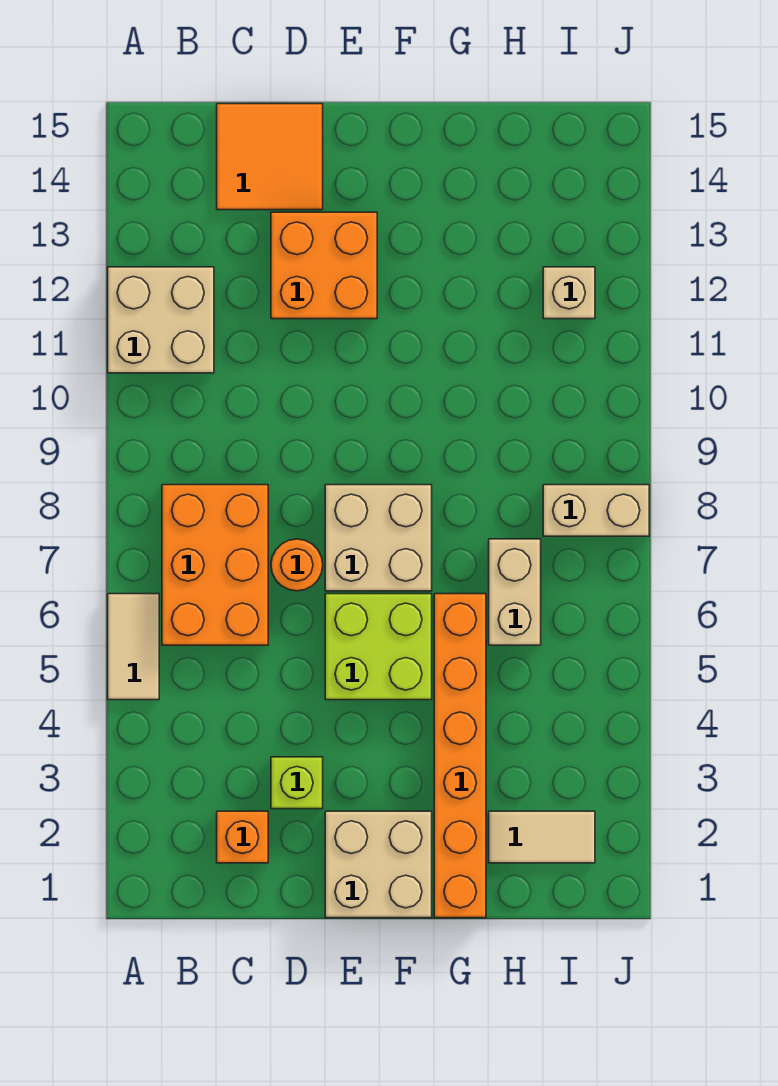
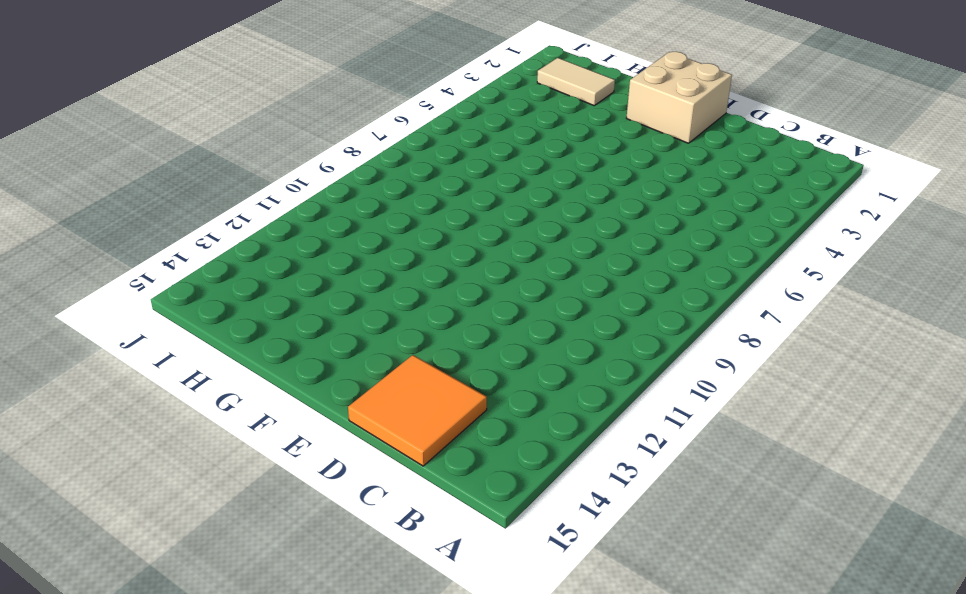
none -> tan 1x2 tile [108,594,159,700]
none -> tan 2x2 brick [108,267,214,373]
none -> orange 2x3 brick [162,485,268,645]

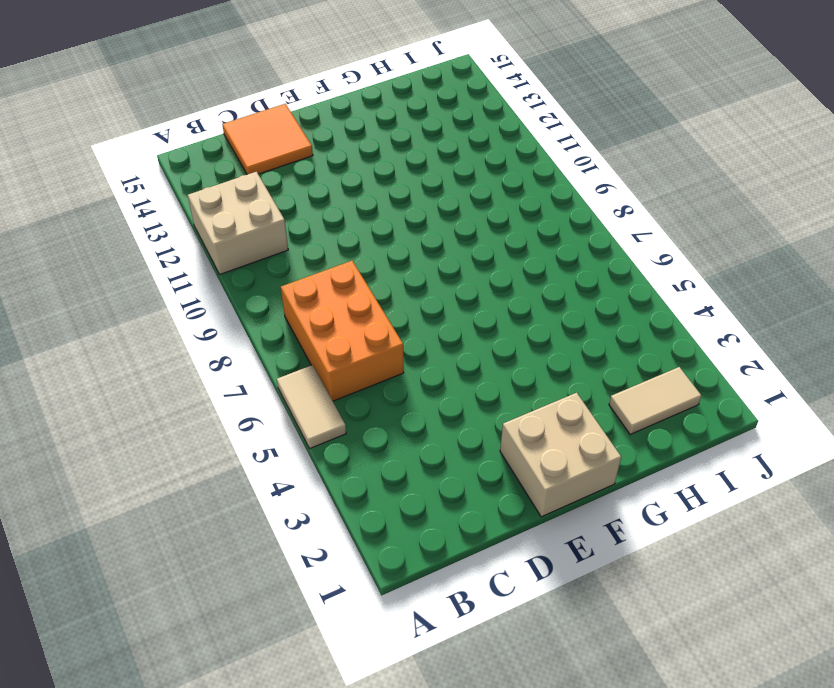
none -> orange 1x1 brick [217,811,268,863]
none -> lime 1x1 brick [271,757,323,809]
none -> orange 1x1 round brick [271,539,323,591]

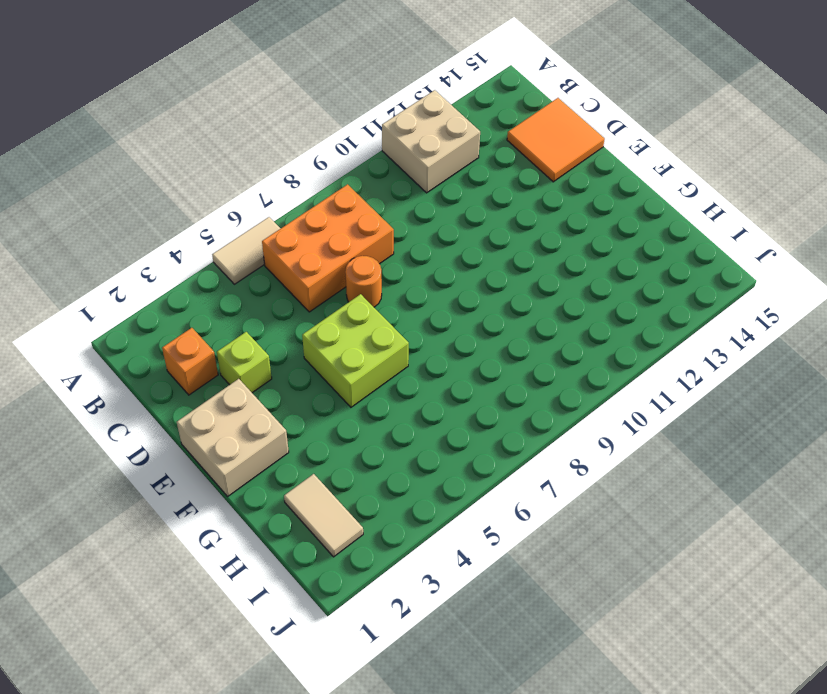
none -> orange 2x2 brick [271,212,377,319]
none -> tan 2x2 brick [325,485,432,591]
none -> orange 1x6 brick [434,594,486,918]

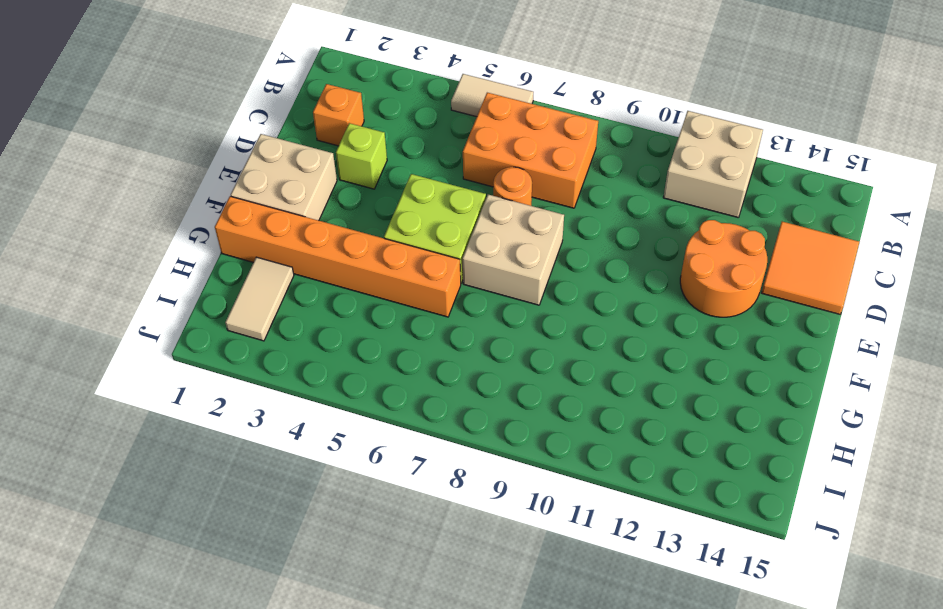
orange 2x2 round brick [680,220,767,317] -> orange 2x2 brick [271,212,377,319]
none -> tan 1x2 brick [489,539,541,645]
none -> tan 1x2 brick [543,485,649,536]
none -> tan 1x1 brick [543,267,595,319]

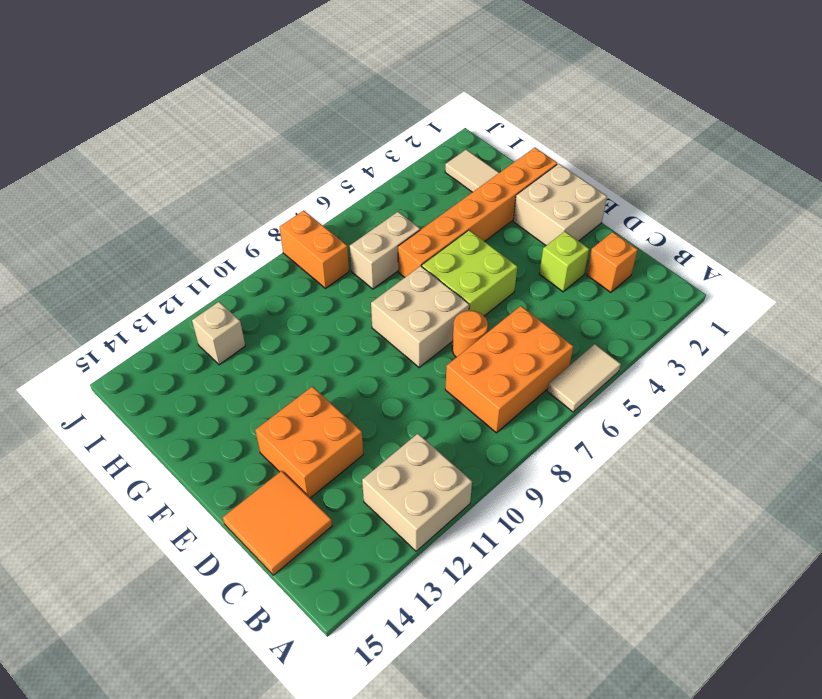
orange 1x2 brick [280,210,349,288] -> tan 1x2 brick [543,485,649,536]

